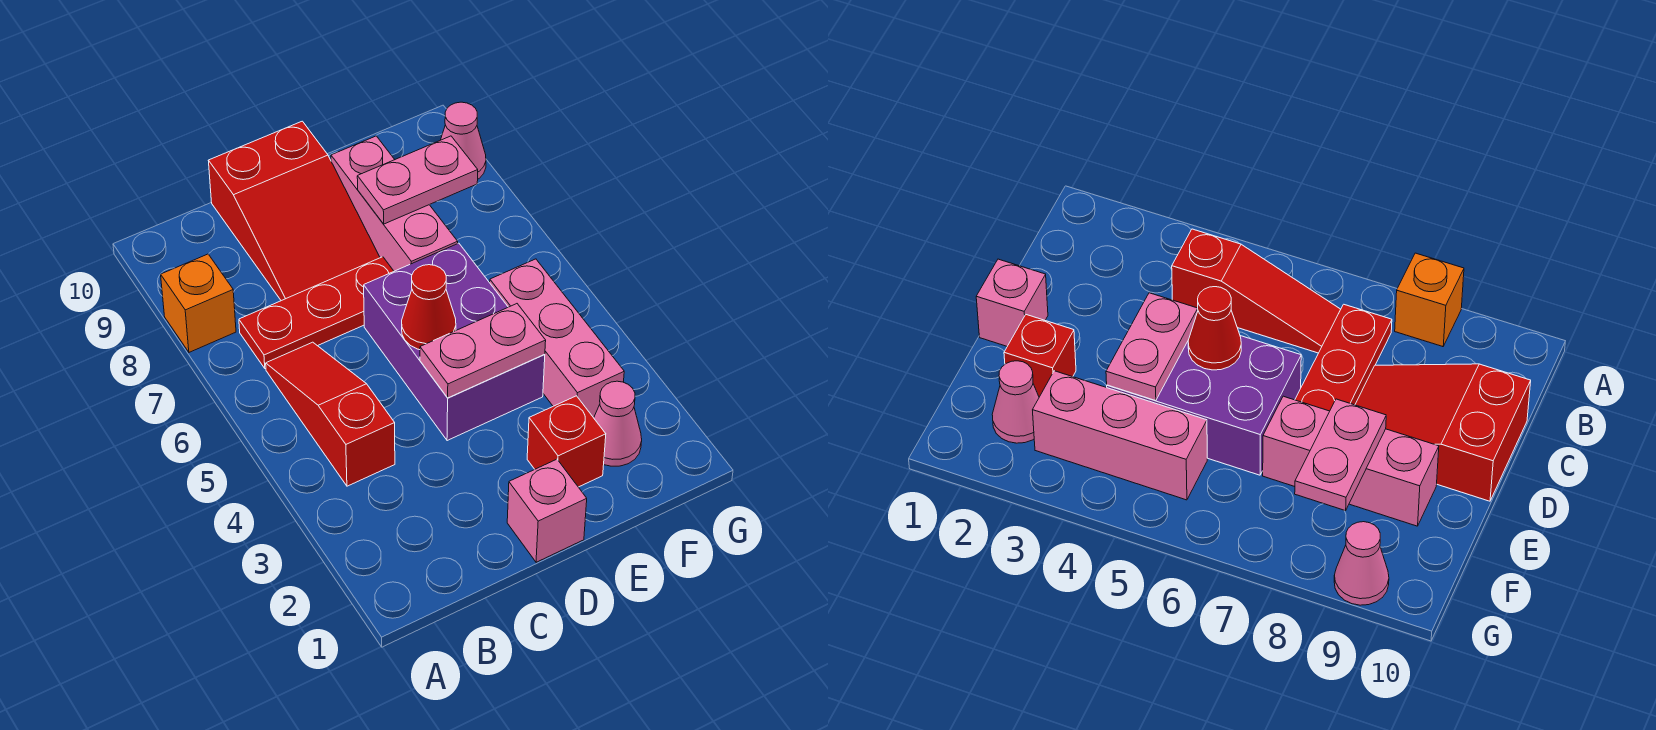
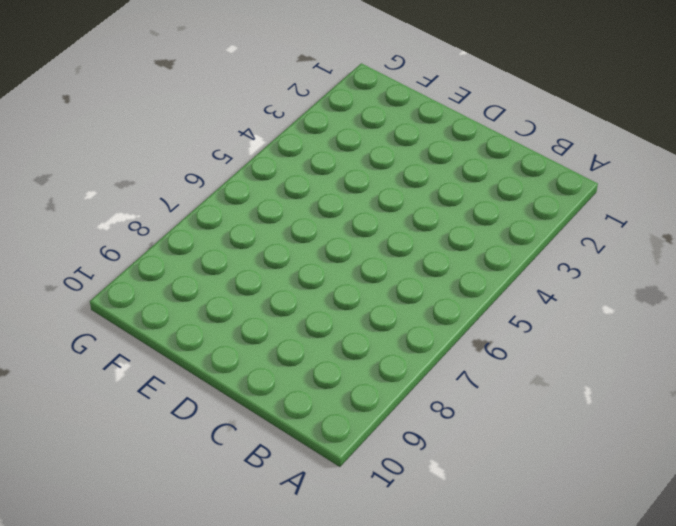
none -> orange 1x1 brick [161,254,236,352]
none -> red 1x3 slope [266,342,395,486]
none -> red 1x3 plate [239,257,394,369]

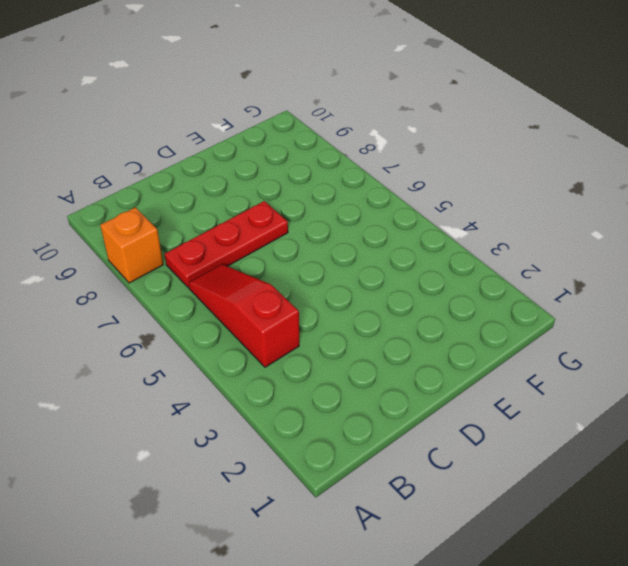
none -> red 2x3 slope [208,121,380,301]
none -> pink 1x1 brick [507,459,587,562]
none -> purple 2x3 brick [364,243,545,441]

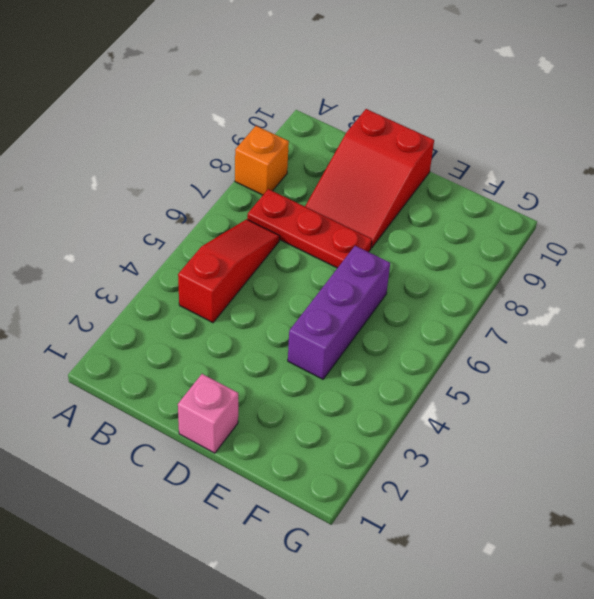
purple 1x3 brick [288,246,390,379] -> purple 2x3 brick [364,243,545,441]
none -> red 1x1 brick [527,396,606,487]
none -> pink 1x3 brick [331,136,458,271]
none -> pink 1x1 cone [594,381,642,466]

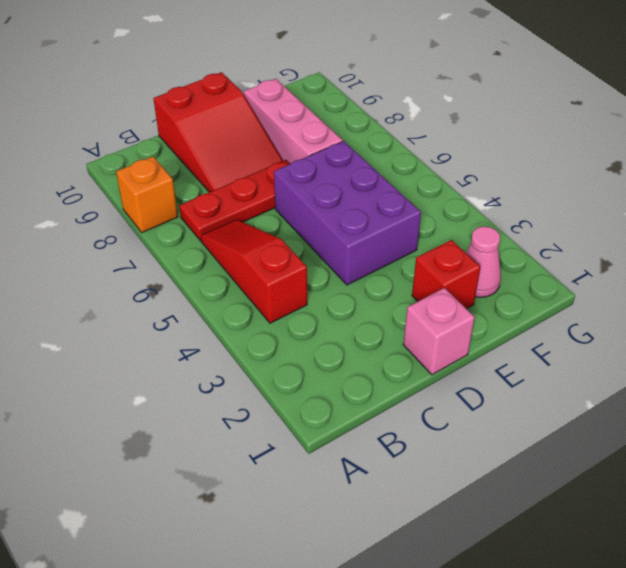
none -> pink 1x3 brick [490,259,624,418]
none -> pink 1x1 cone [441,102,486,179]
none -> pink 1x2 plate [420,304,546,398]

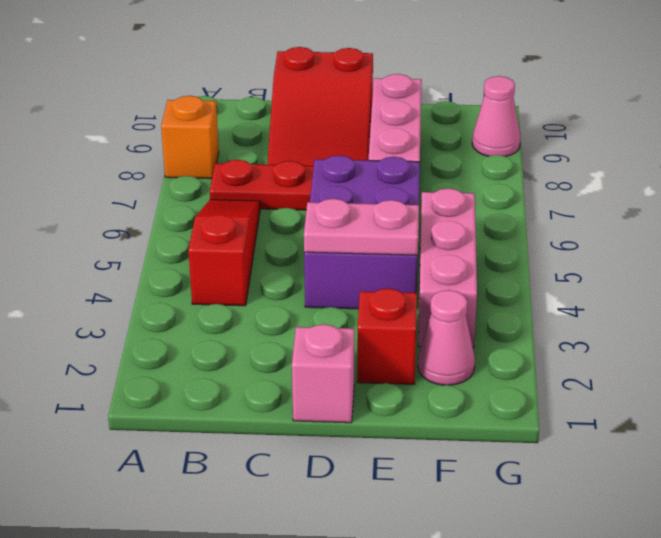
none -> red 1x1 cone [402,265,456,350]
none -> pink 1x2 plate [357,136,478,224]

